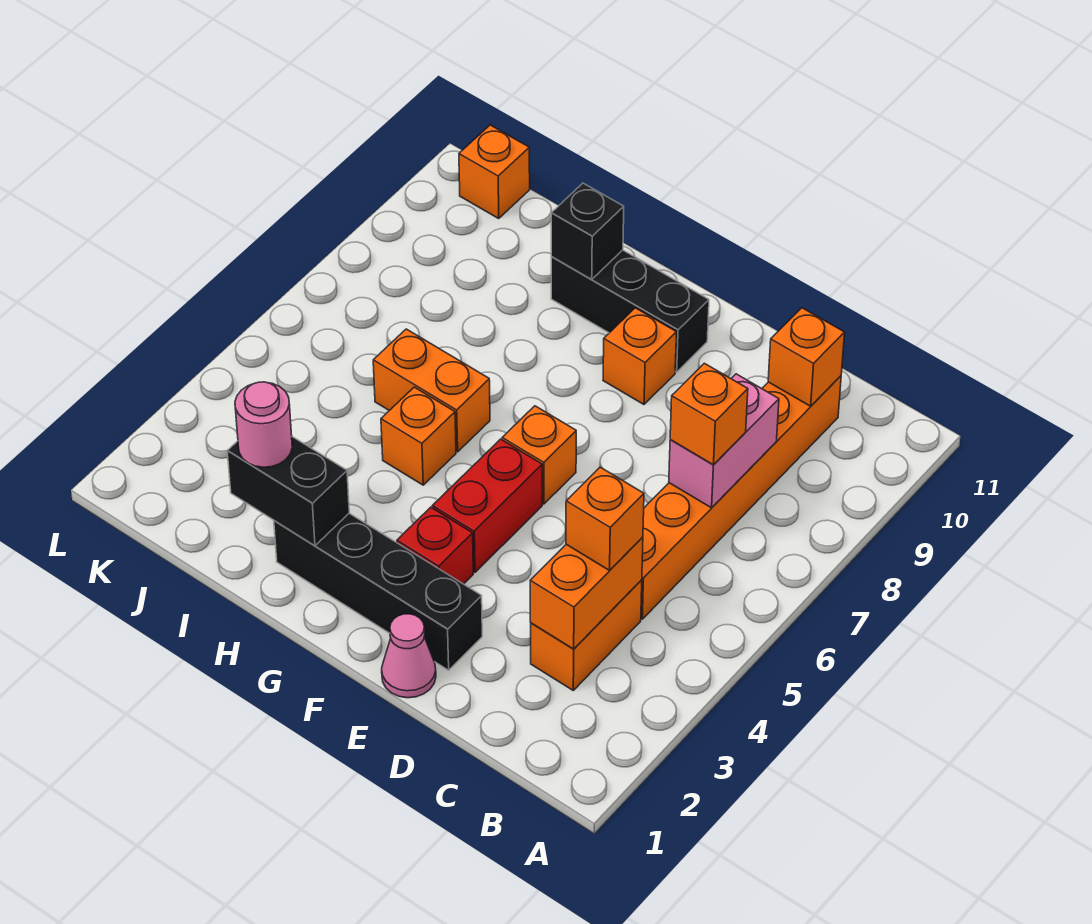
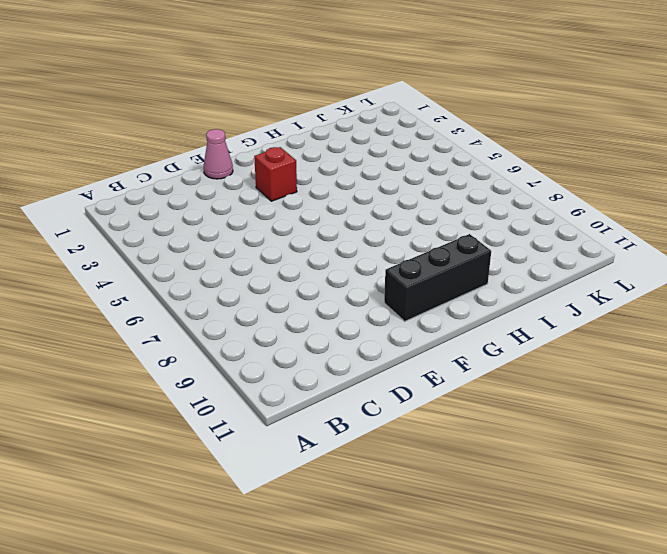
none -> orange 1x2 brick [531,580,642,690]
none -> orange 1x6 brick [641,376,841,619]
none -> black 1x4 brick [274,513,482,670]

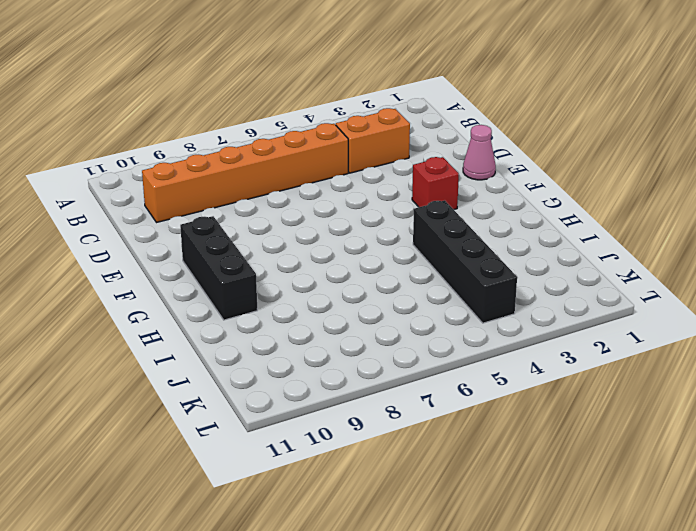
black 1x4 brick [413,200,517,323] -> black 1x4 brick moved to [274,513,482,670]
none -> red 1x2 brick [432,439,542,572]
none -> orange 1x1 brick [502,406,576,504]
none -> orange 1x1 brick [603,308,677,404]

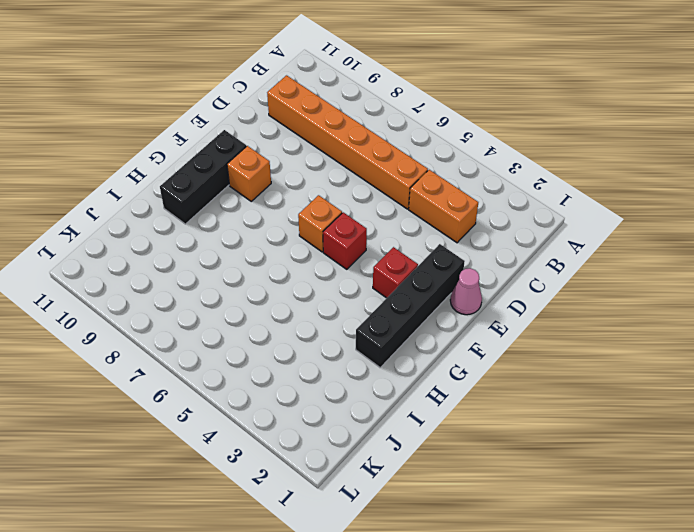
red 1x1 brick [323,212,367,269] -> red 1x2 brick [432,439,542,572]
none -> orange 1x1 brick [381,387,456,485]
none -> orange 1x2 brick [373,329,490,452]
none -> orange 1x1 brick [459,125,530,218]

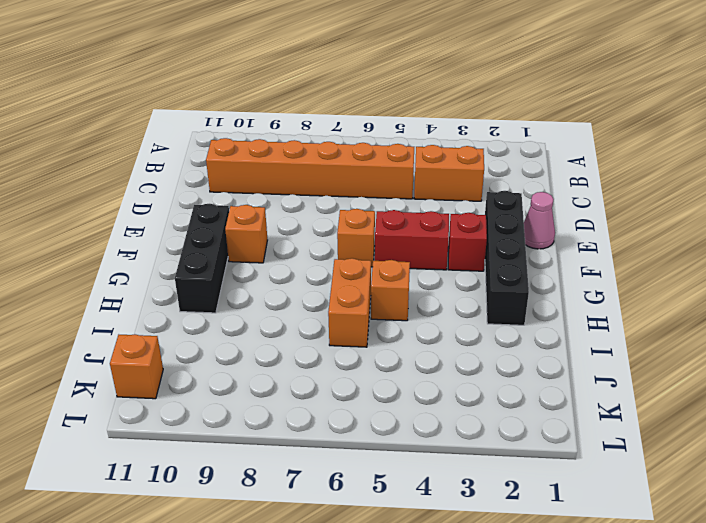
none -> orange 1x2 brick [530,537,643,649]
none -> pink 1x2 brick [669,374,779,508]
none -> orange 1x1 brick [768,308,845,406]

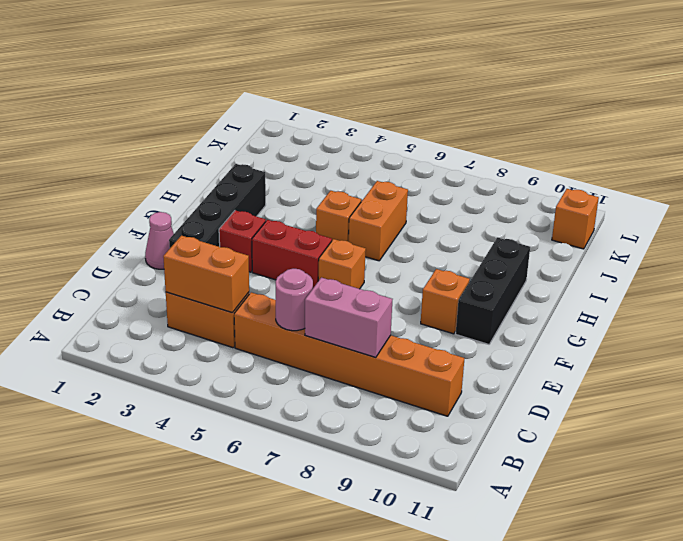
pink 1x1 round brick [276,269,313,331] -> pink 1x1 round brick moved to [235,382,292,467]
none -> orange 1x1 brick [768,308,845,406]
none -> black 1x2 brick [227,437,349,546]
none -> black 1x1 brick [551,183,624,280]

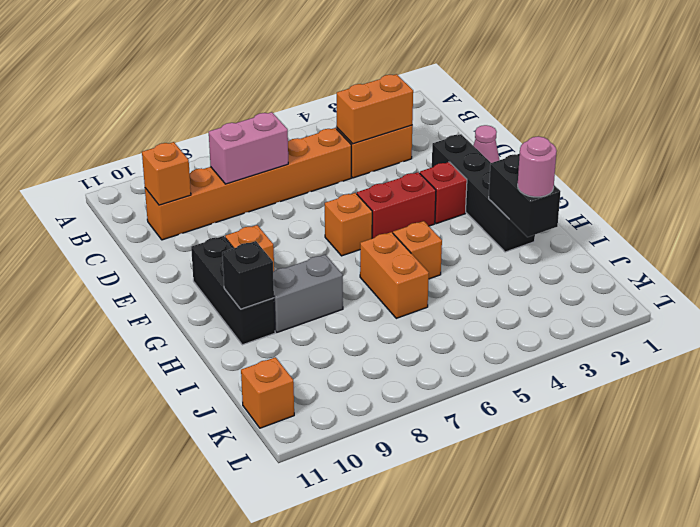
grey 1x2 brick [273,255,343,332] -> none
none -> orange 1x1 brick [566,467,644,570]
none -> orange 1x1 brick [670,363,748,465]

